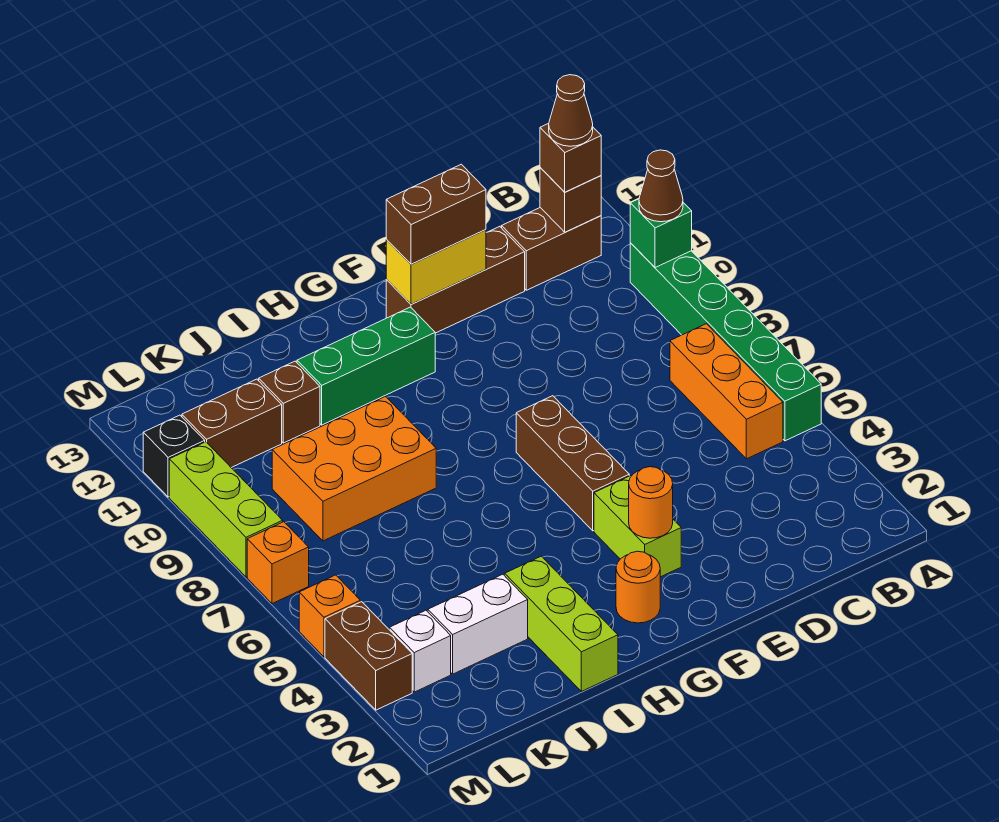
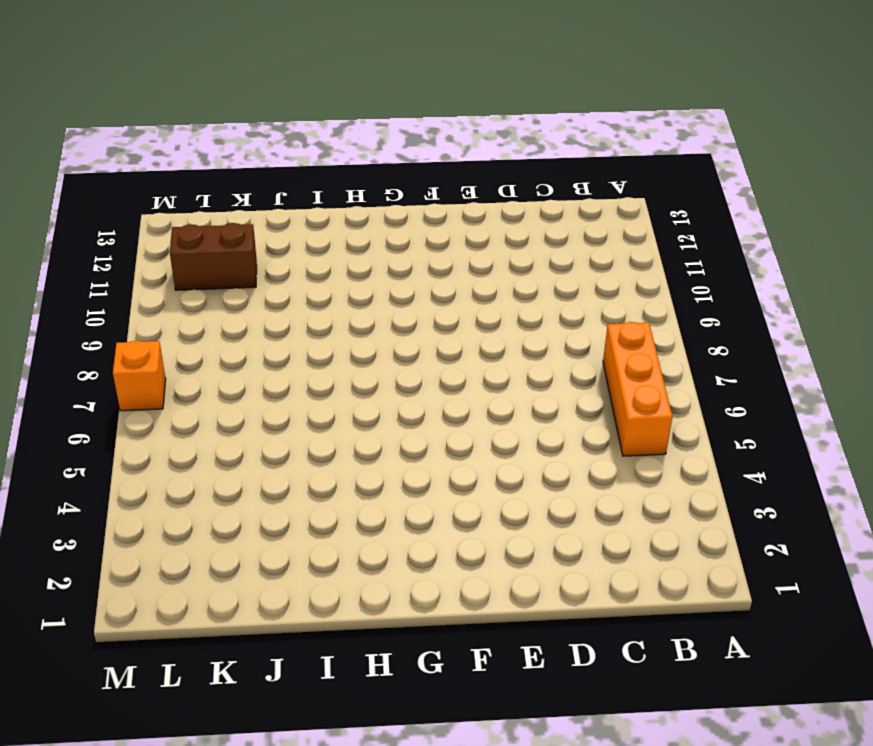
none -> green 1x6 brick [630,243,821,441]
none -> brown 1x2 brick [502,208,601,290]
none -> brown 1x3 brick [386,226,525,333]

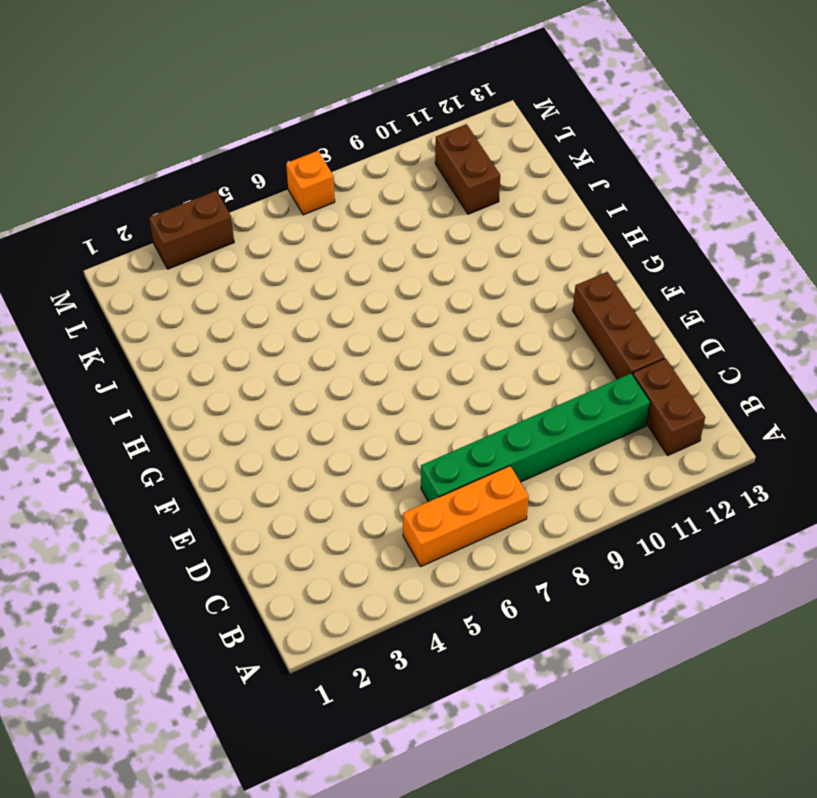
green 1x6 brick [421,373,650,502] -> green 1x6 brick moved to [630,243,821,441]
none -> lime 1x2 brick [594,476,681,577]
none -> brown 1x3 brick [516,396,629,531]
none -> orange 1x1 round brick [616,551,660,623]

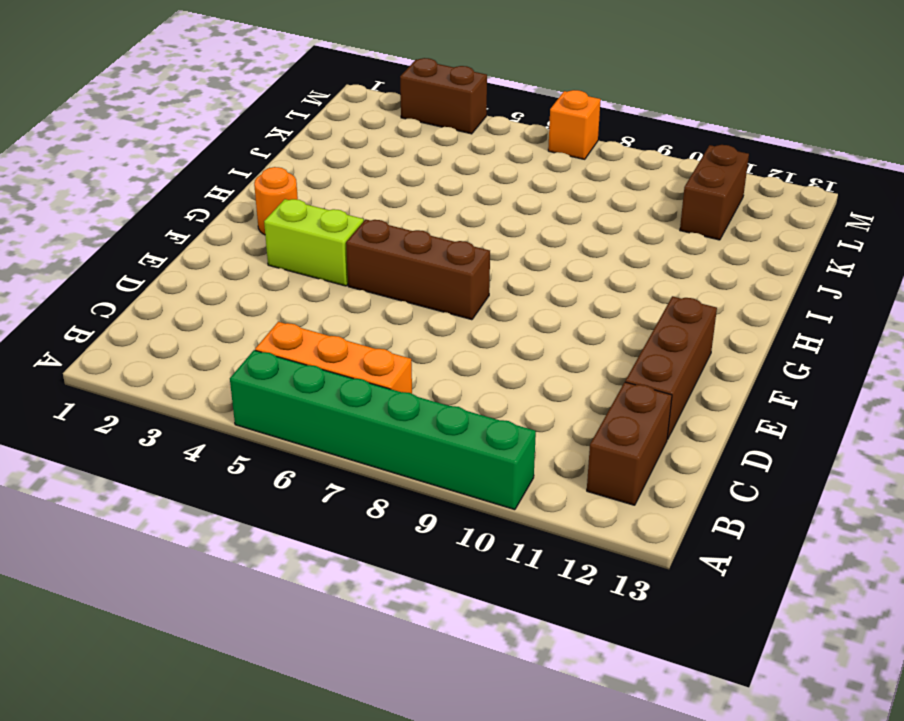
none -> green 1x3 brick [297,307,435,425]
none -> lime 1x3 brick [504,556,618,691]
none -> orange 2x3 brick [272,397,436,541]

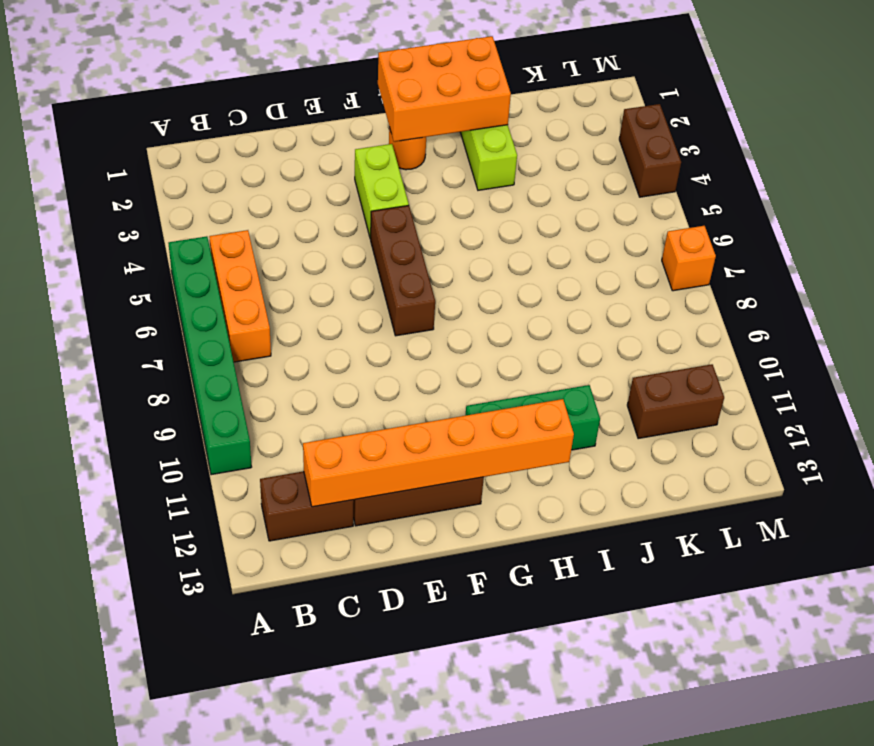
orange 1x6 brick [303,399,574,507] -> yellow 1x2 brick [386,230,486,304]
orange 2x3 brick [378,36,511,142] -> orange 2x3 brick moved to [272,397,436,541]
none -> white 1x2 brick [428,574,528,674]
none -> brown 1x1 brick [259,361,320,443]
none -> white 1x1 brick [390,610,451,692]

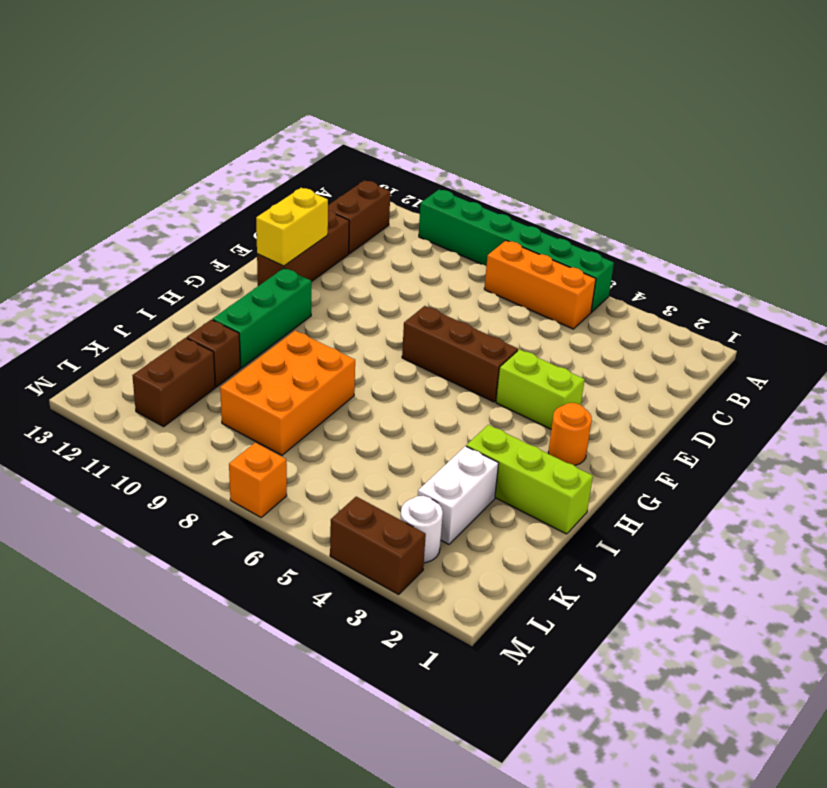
white 1x1 round brick [400,496,443,563] -> white 1x1 brick [390,610,451,692]
none -> orange 1x1 brick [299,575,360,657]
none -> lime 1x3 brick [169,442,283,577]
none -> black 1x1 brick [143,415,205,497]

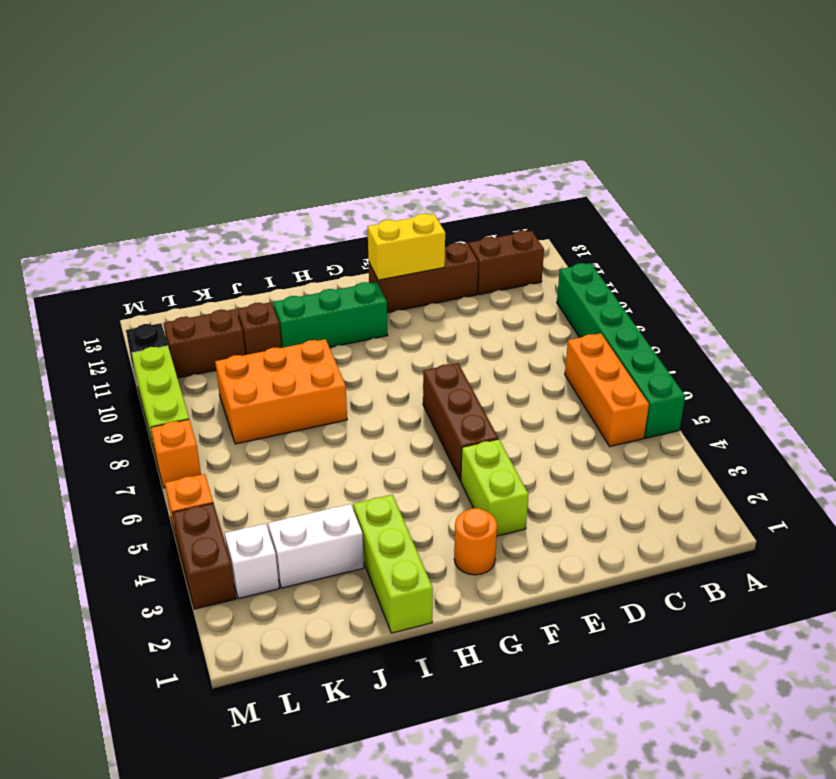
none -> green 1x1 brick [630,199,692,268]
none -> brown 1x1 brick [540,168,601,232]
none -> orange 1x1 round brick [629,467,673,538]

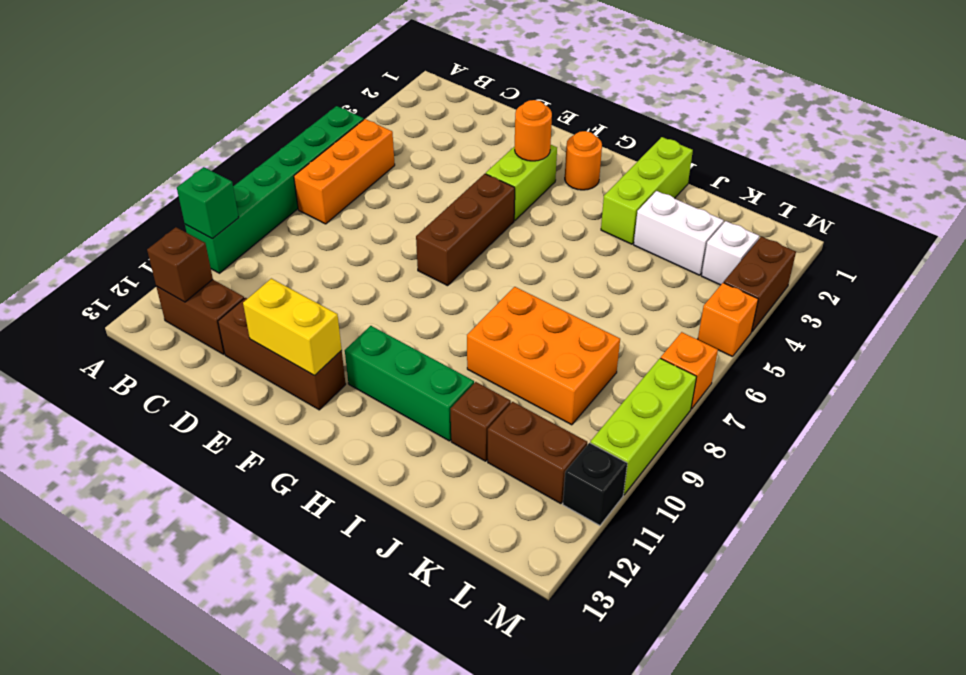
none -> brown 1x1 cone [639,150,683,222]
none -> brown 1x1 brick [540,124,601,192]
none -> brown 1x2 brick [386,164,486,264]

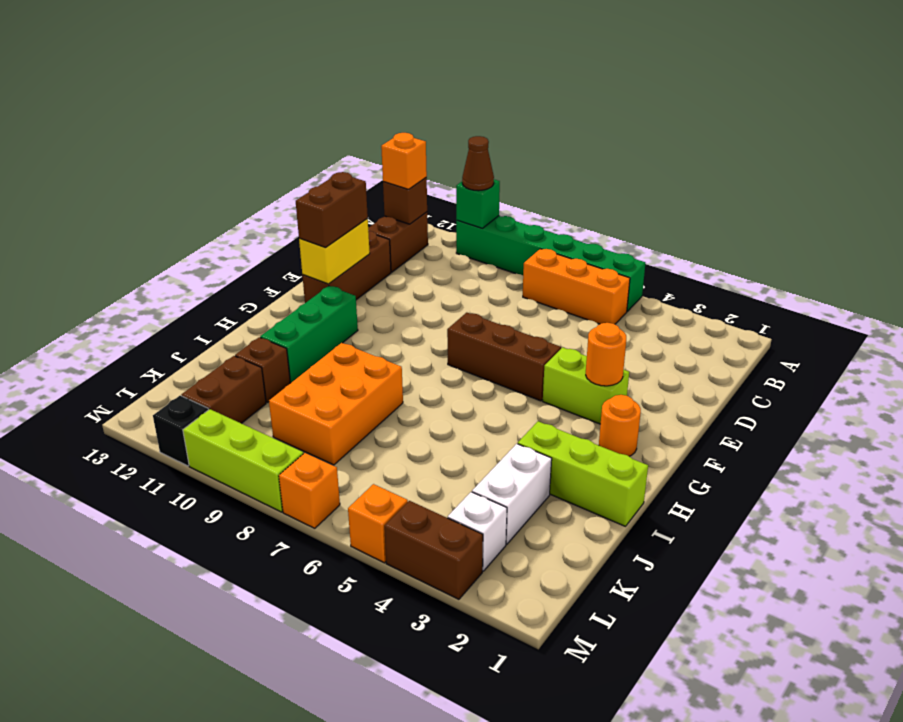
orange 1x1 brick [381,133,427,189] -> brown 1x1 brick [540,124,601,192]
none -> brown 1x1 cone [549,75,593,146]

